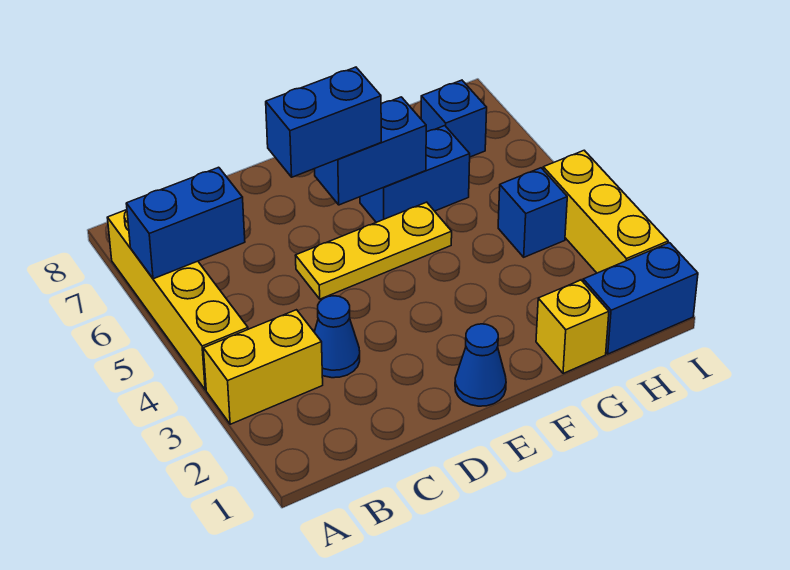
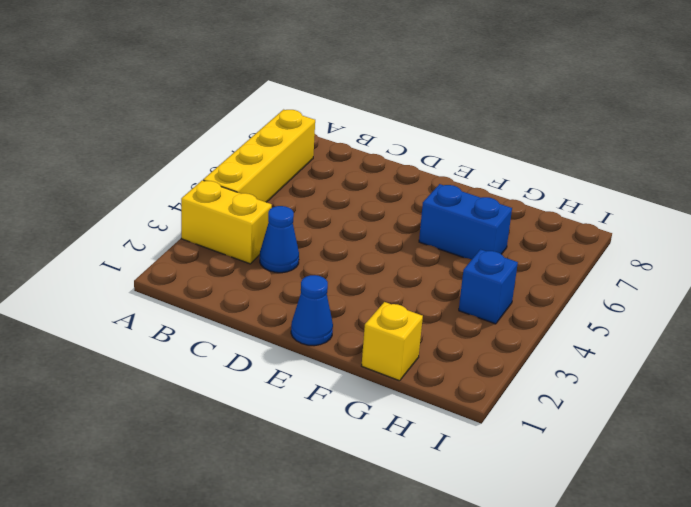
none -> yellow 1x3 plate [295,202,452,299]
none -> blue 1x2 brick [583,243,698,354]
none -> blue 1x1 brick [421,80,487,157]

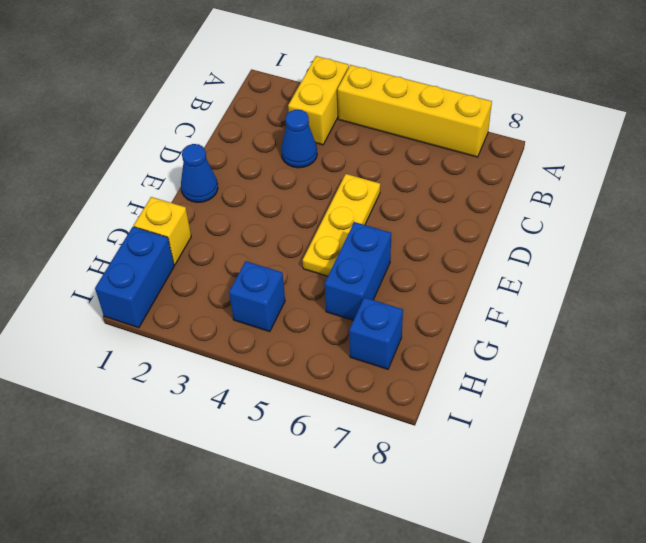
none -> yellow 1x3 brick [543,150,668,273]
none -> blue 1x2 brick [126,167,245,279]
none -> blue 1x2 brick [315,97,426,205]

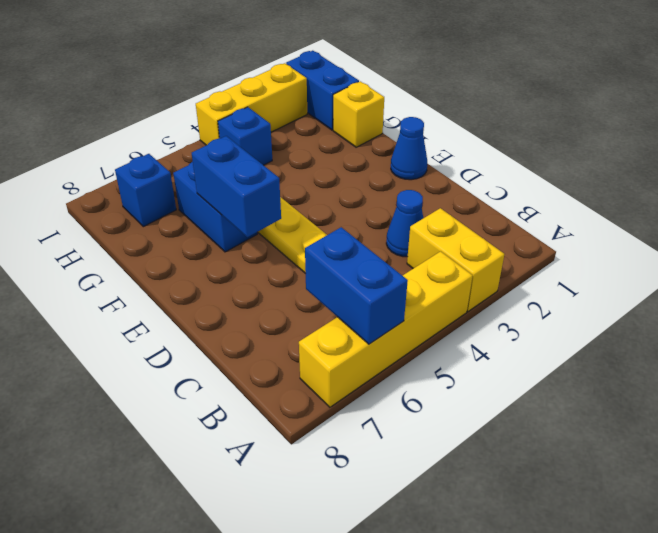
none -> blue 1x2 brick [266,67,381,177]

